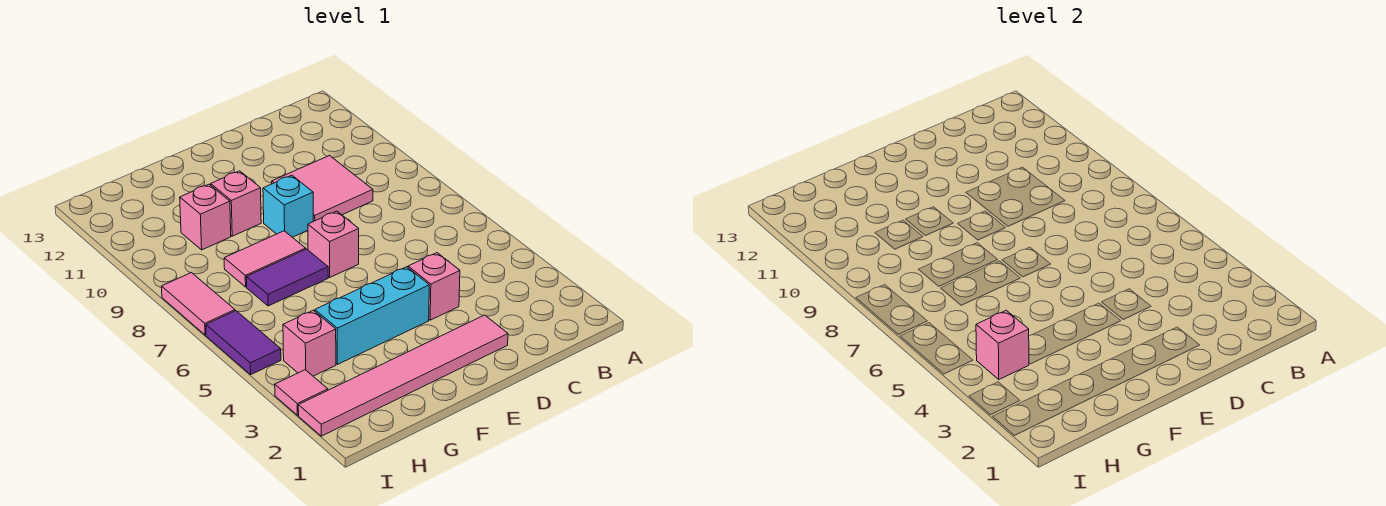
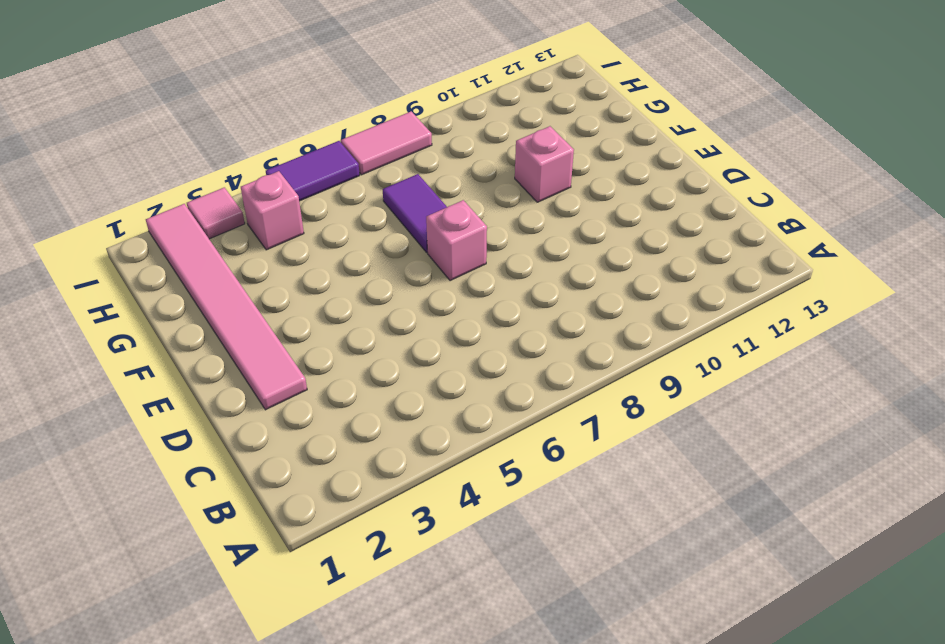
none -> pink 2x2 tile [272,156,373,221]
none -> pink 1x1 brick [408,253,460,320]
none -> cyan 1x3 brick [315,267,429,364]

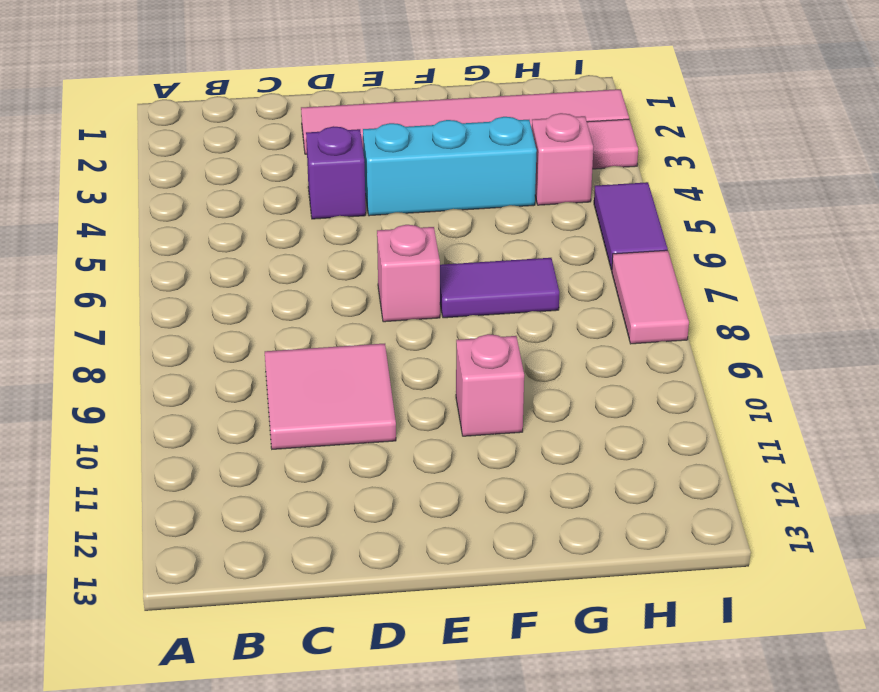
purple 1x1 brick [306,126,366,219] -> pink 1x1 brick [408,253,460,320]
none -> cyan 1x1 brick [263,175,313,237]
none -> pink 1x2 tile [224,231,306,287]
none -> pink 1x1 brick [180,184,231,250]

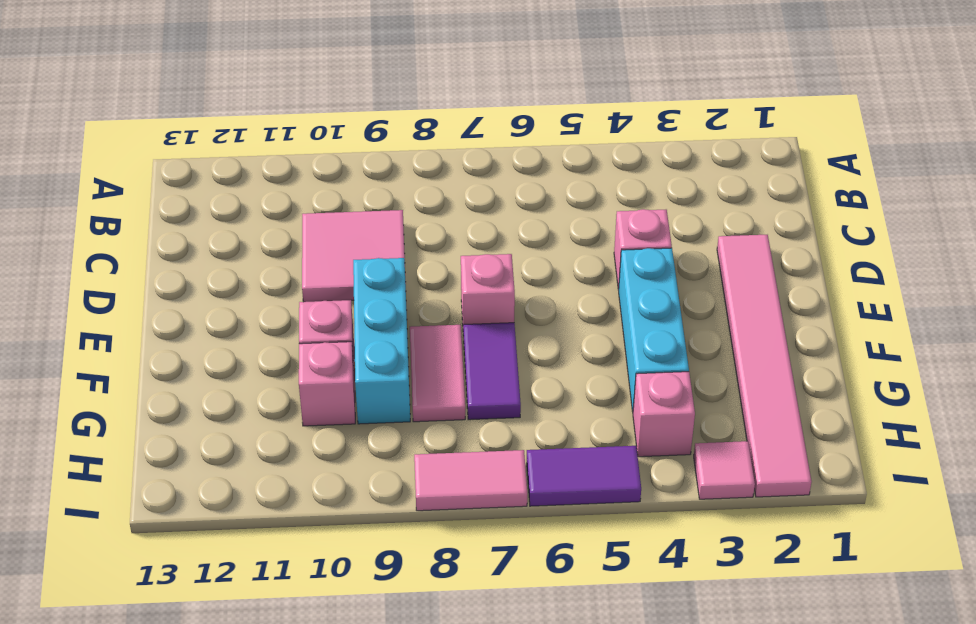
cyan 1x3 brick [353,258,410,424] -> cyan 1x1 brick [263,175,313,237]
none -> pink 1x1 brick [976,310,1029,379]

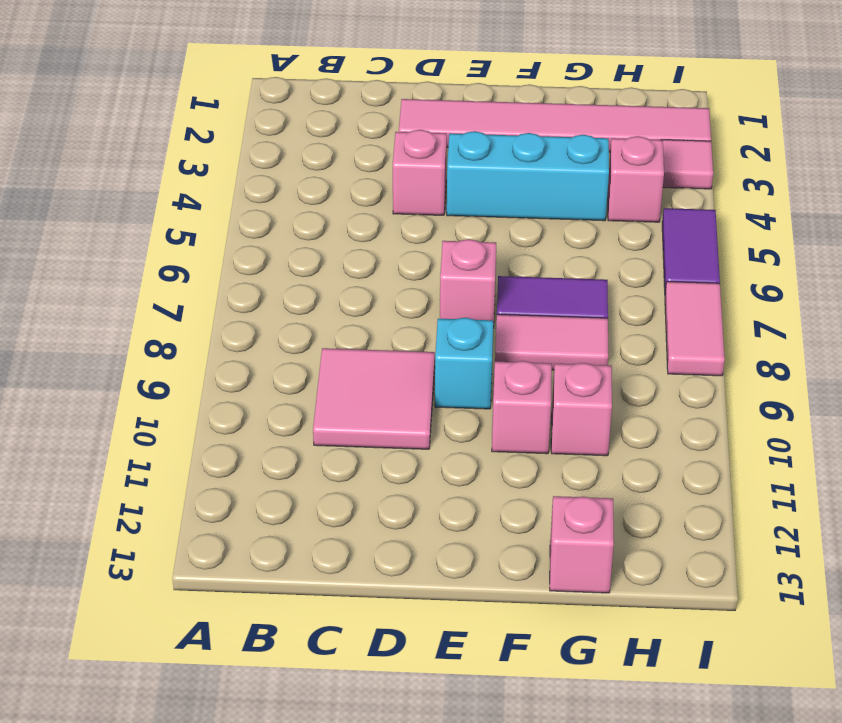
pink 1x1 brick [550,496,614,593] -> pink 1x1 brick moved to [976,310,1029,379]

